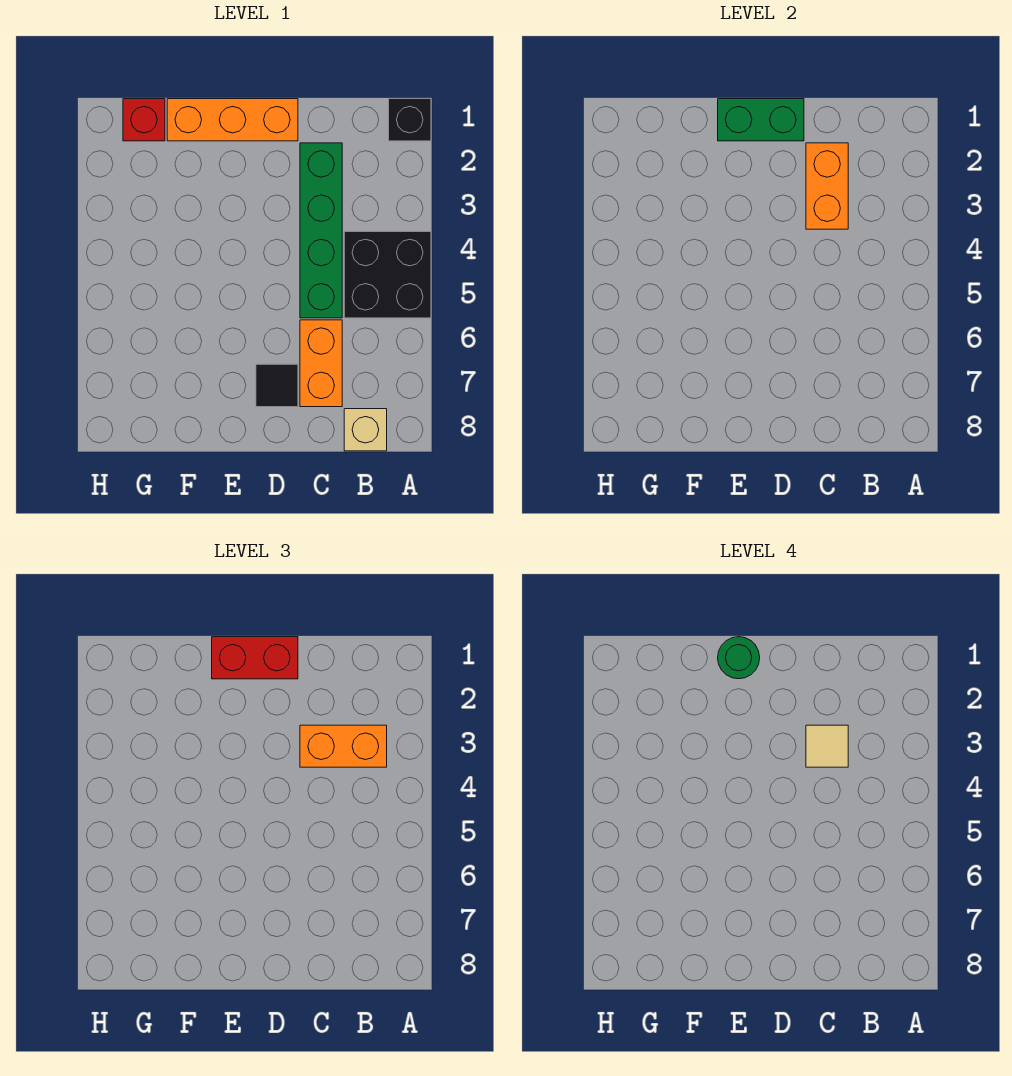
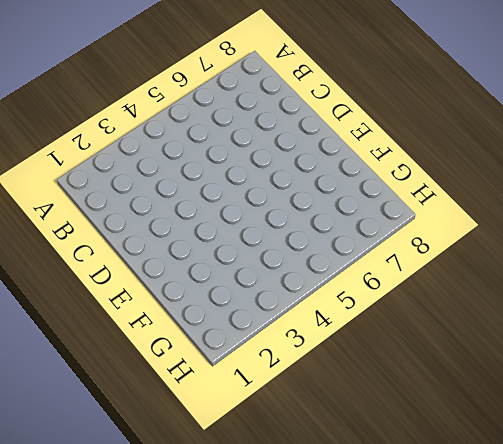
none -> black 1x1 brick [389,99,431,141]
none -> black 2x2 brick [344,232,431,318]
none -> tan 1x1 brick [344,409,387,451]

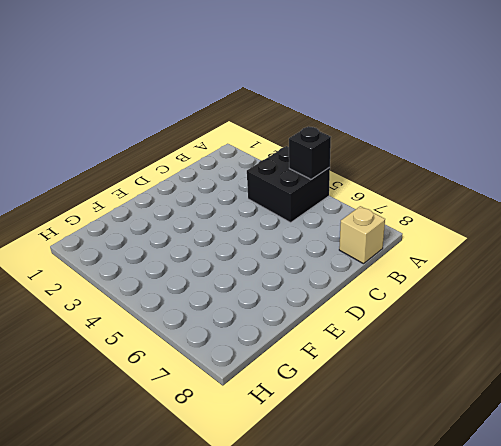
black 1x1 brick [289,126,331,179] -> black 1x1 brick moved to [389,99,431,141]
none -> green 1x4 brick [300,143,342,318]
none -> orange 1x2 brick [300,320,342,407]
none -> orange 1x3 brick [167,99,298,141]

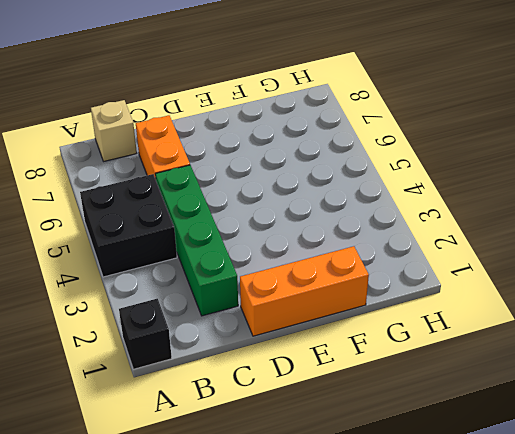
none -> black 1x1 tile [256,364,298,407]
none -> red 1x1 brick [123,99,165,141]
none -> orange 1x2 brick [806,143,848,229]

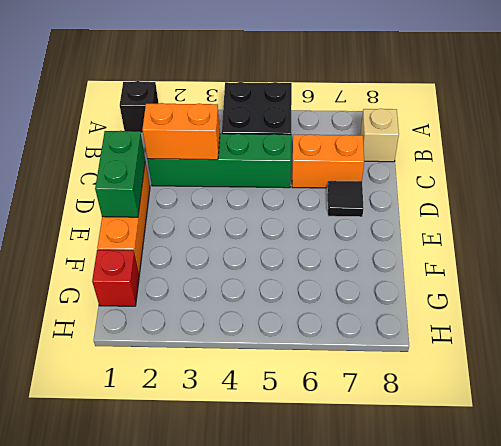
none -> orange 1x2 brick [300,725,387,767]
none -> red 1x2 brick [212,637,298,679]
none -> tan 1x1 tile [806,725,848,767]

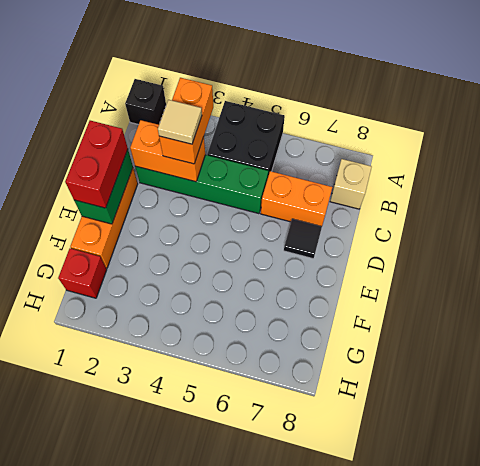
none -> green 1x1 round brick [718,637,760,679]

